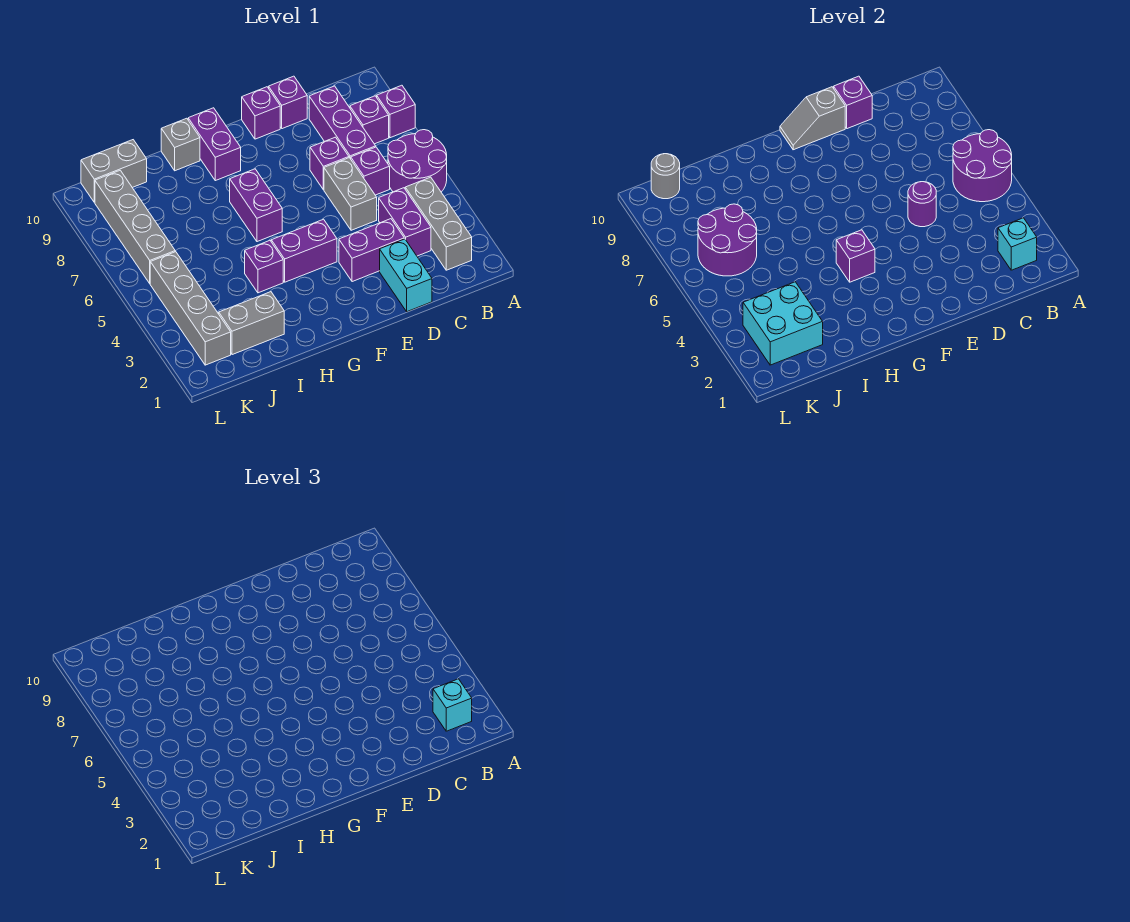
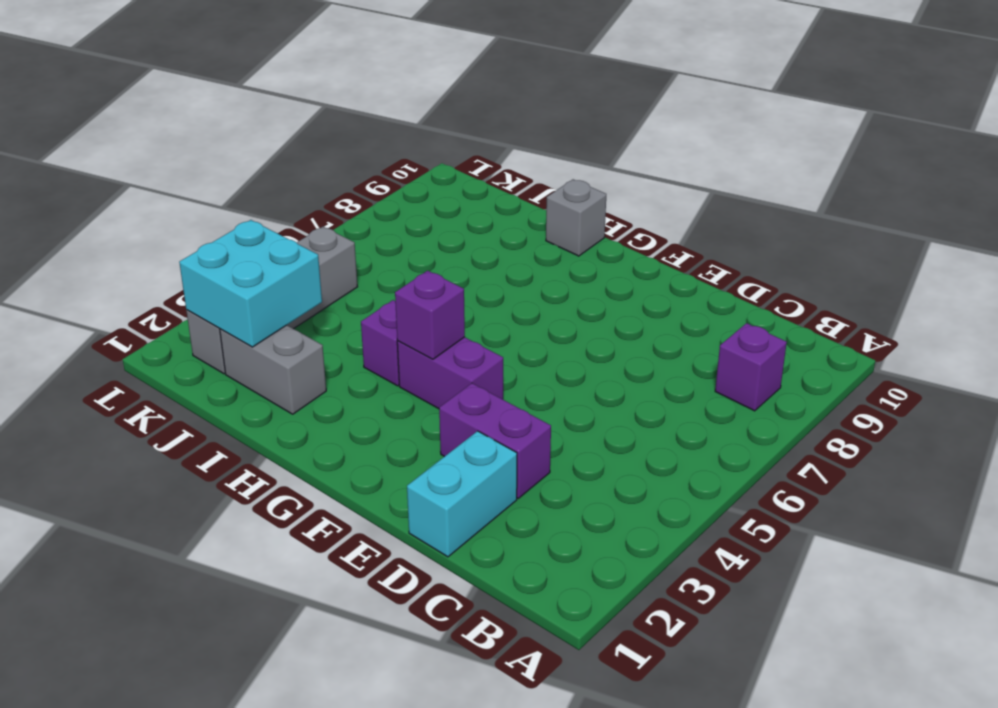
none -> purple 2x2 round brick [388,130,447,192]
none -> purple 1x1 brick [377,85,415,138]
none -> grey 1x3 brick [405,177,472,270]
none -> purple 1x2 brick [379,188,431,256]

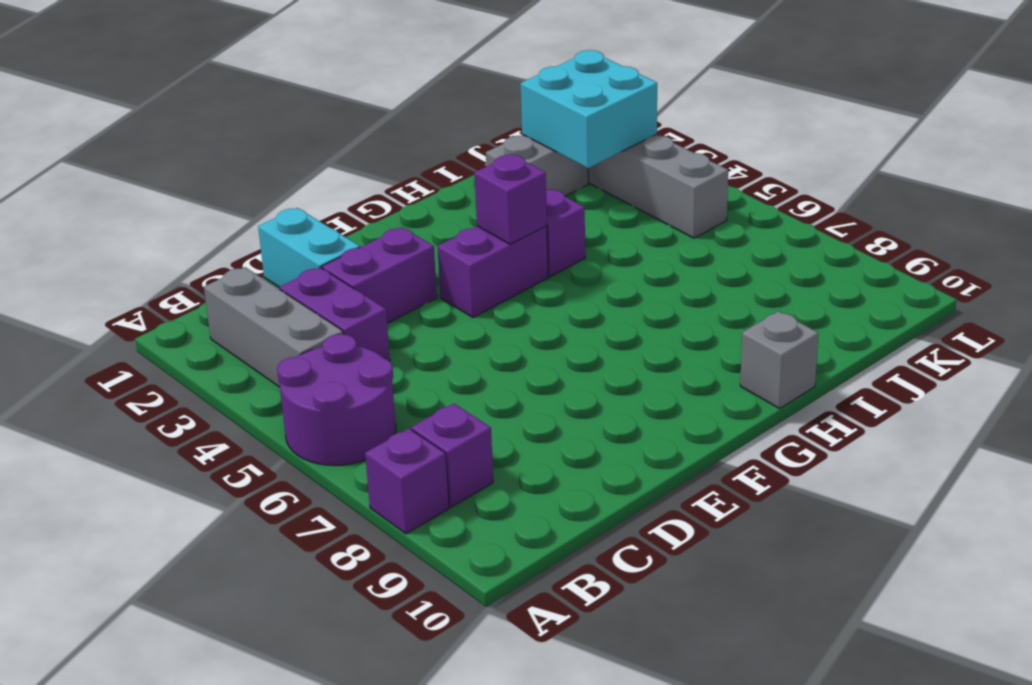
none -> purple 1x1 brick [351,147,390,195]
none -> purple 1x3 brick [309,86,376,159]
none -> grey 1x2 brick [324,158,377,230]
none -> purple 1x1 brick [310,137,349,190]

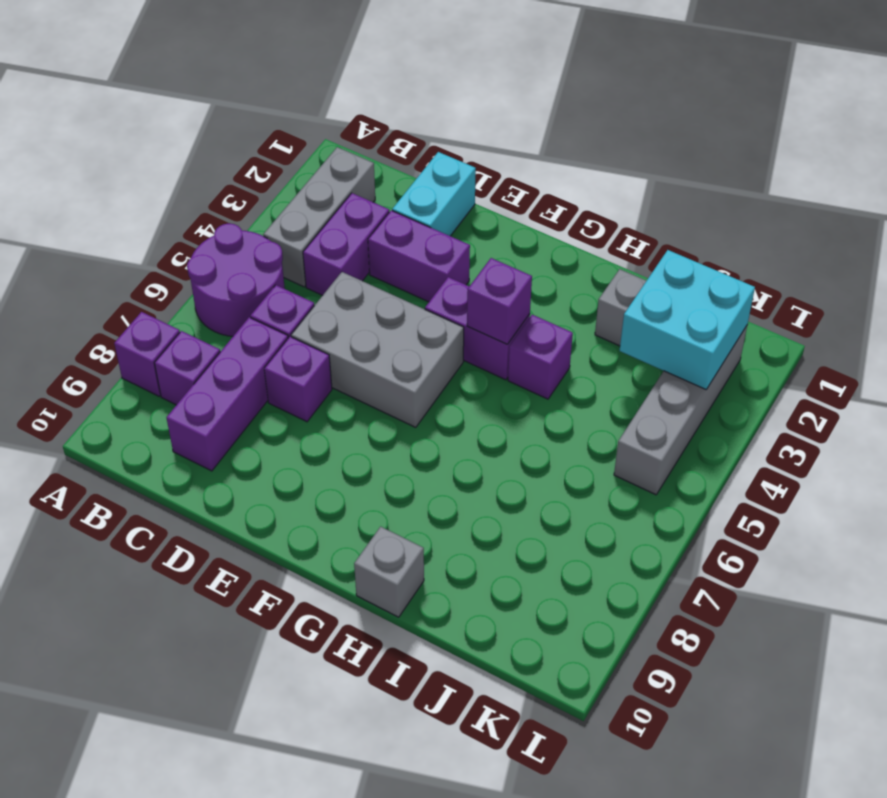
grey 2x3 brick [291,272,464,427] -> grey 1x2 brick [324,158,377,230]
none -> purple 1x1 brick [269,76,307,129]
none -> purple 1x1 brick [242,87,280,139]
none -> purple 1x2 brick [230,169,282,242]
none -> purple 1x2 brick [188,108,241,181]

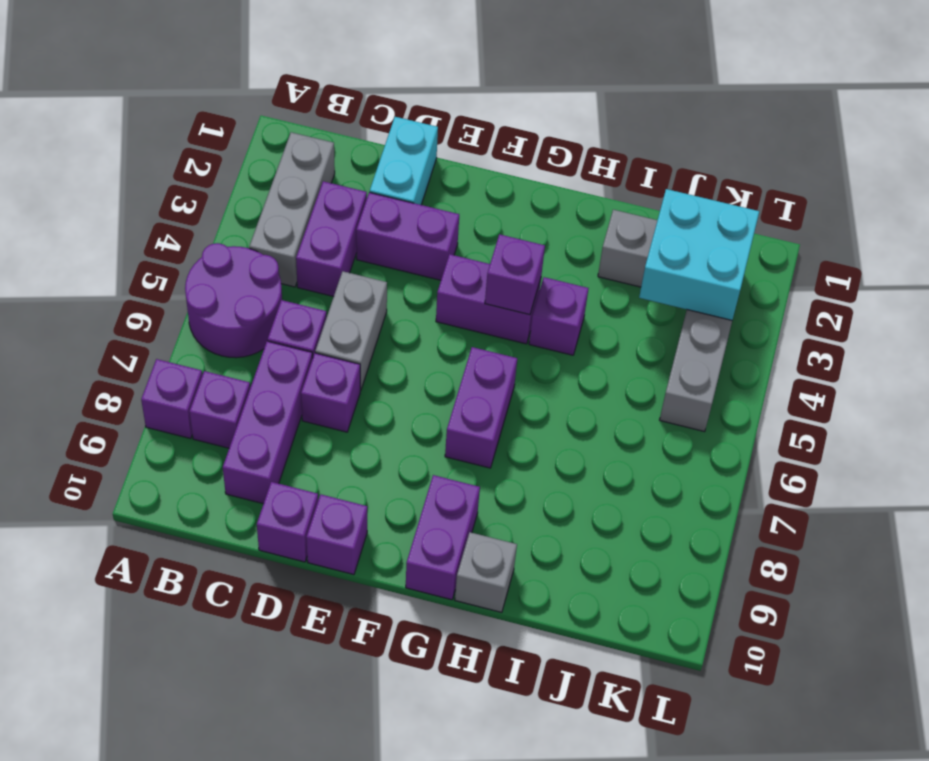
none -> grey 1x2 brick [81,140,147,202]
none -> grey 1x4 brick [95,170,175,283]
none -> purple 2x2 round brick [953,130,1012,202]
none -> cyan 1x1 brick [998,218,1037,270]

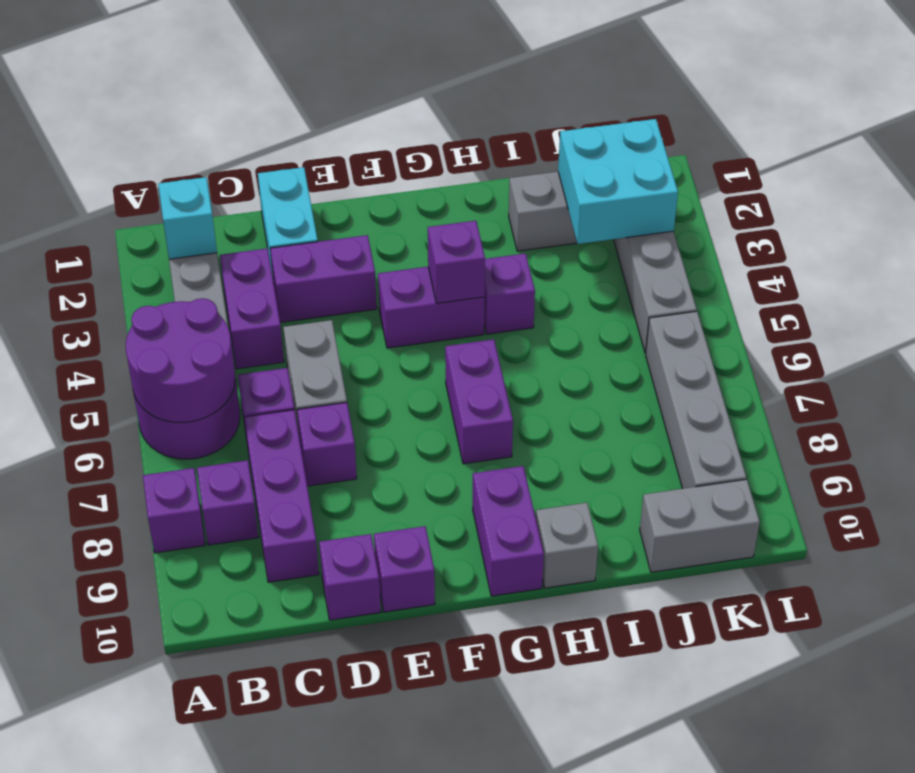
none -> purple 1x1 round brick [908,182,936,227]
none -> purple 1x1 brick [834,76,872,129]
none -> grey 1x2 slope [780,87,845,150]
none -> purple 2x2 round brick [698,204,757,276]

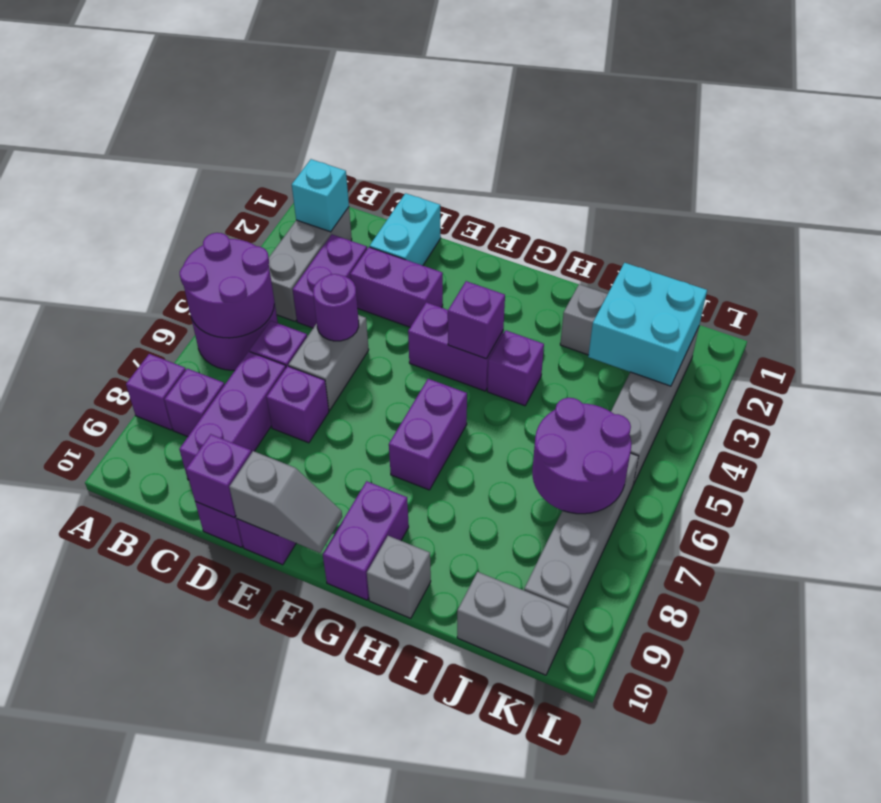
none -> grey 1x1 round brick [651,154,680,199]
none -> cyan 1x1 brick [433,679,472,731]

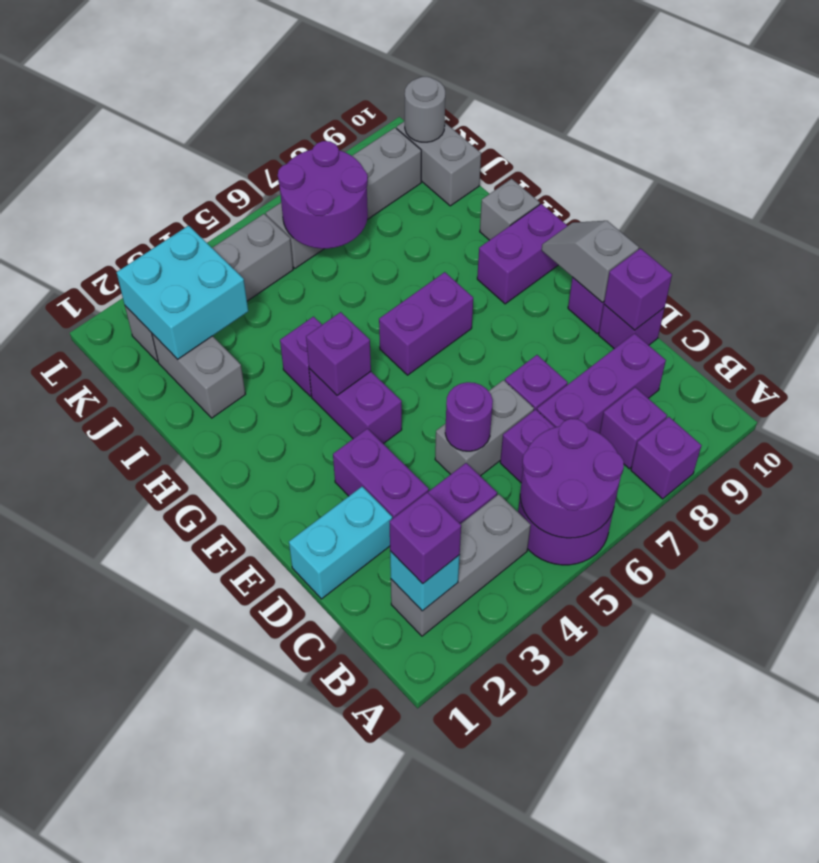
purple 1x1 brick [390,492,461,584] -> cyan 1x1 brick [433,679,472,731]

